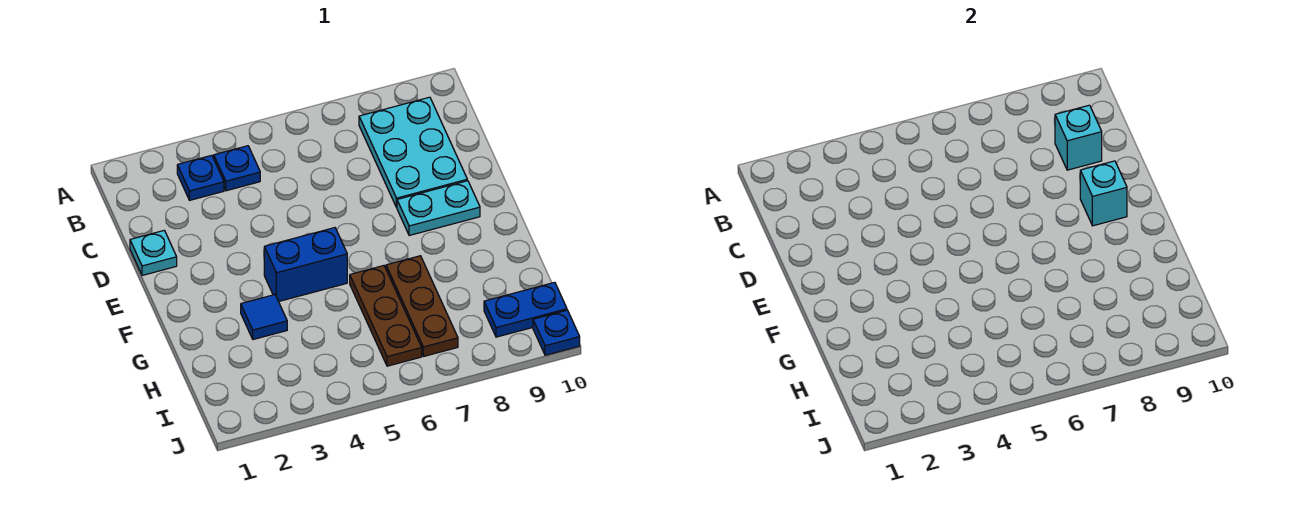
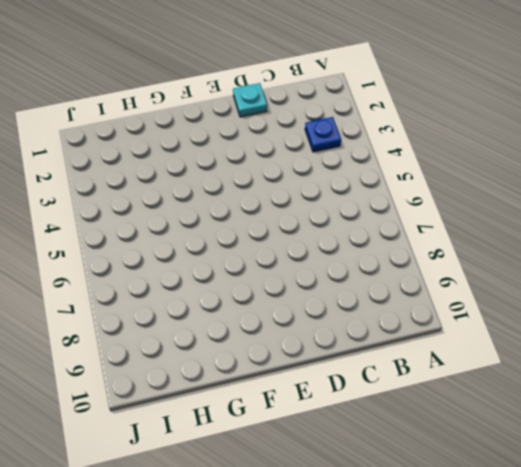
none -> blue 1x1 plate [214,146,260,191]
none -> cyan 2x3 plate [359,97,467,207]
none -> cyan 1x2 plate [397,181,480,236]

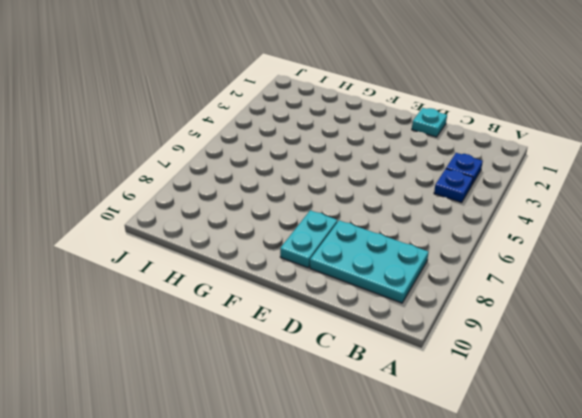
none -> blue 1x2 brick [264,228,347,302]
none -> blue 1x1 tile [241,295,287,340]
none -> brown 1x3 plate [350,266,422,366]

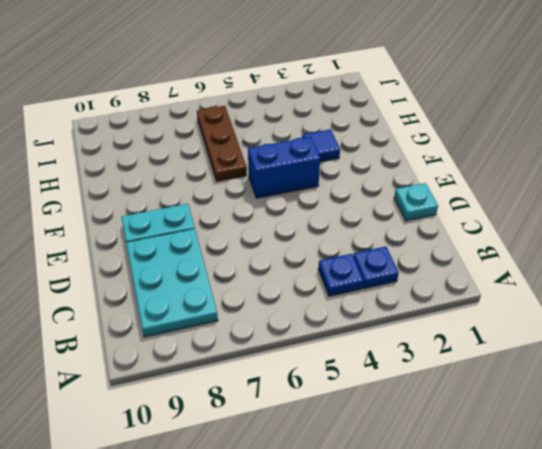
none -> brown 1x3 plate [386,256,458,356]
none -> blue 1x2 plate [484,282,567,337]
none -> blue 1x1 plate [533,310,580,355]

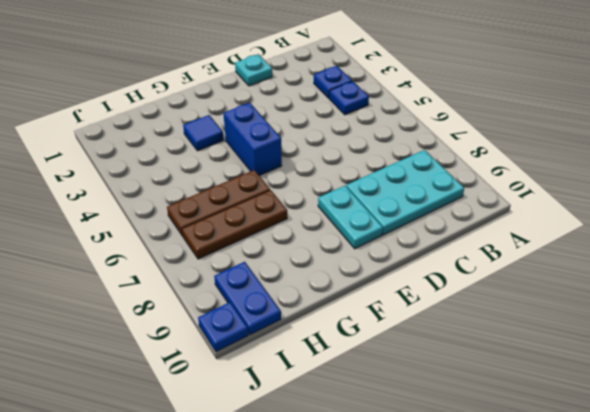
none -> cyan 1x1 brick [1055,105,1102,170]
none -> cyan 1x1 brick [1080,161,1127,226]

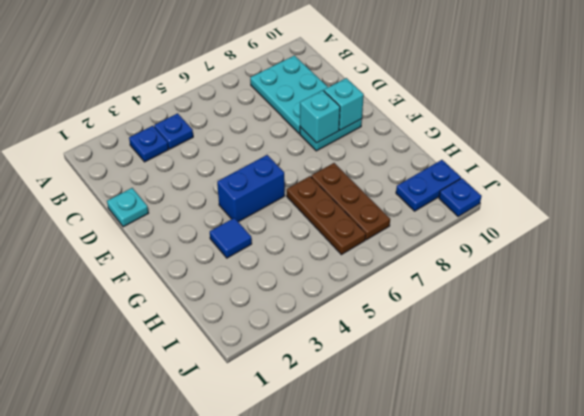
cyan 1x1 brick [300,90,340,143] -> cyan 1x1 brick moved to [1055,105,1102,170]

